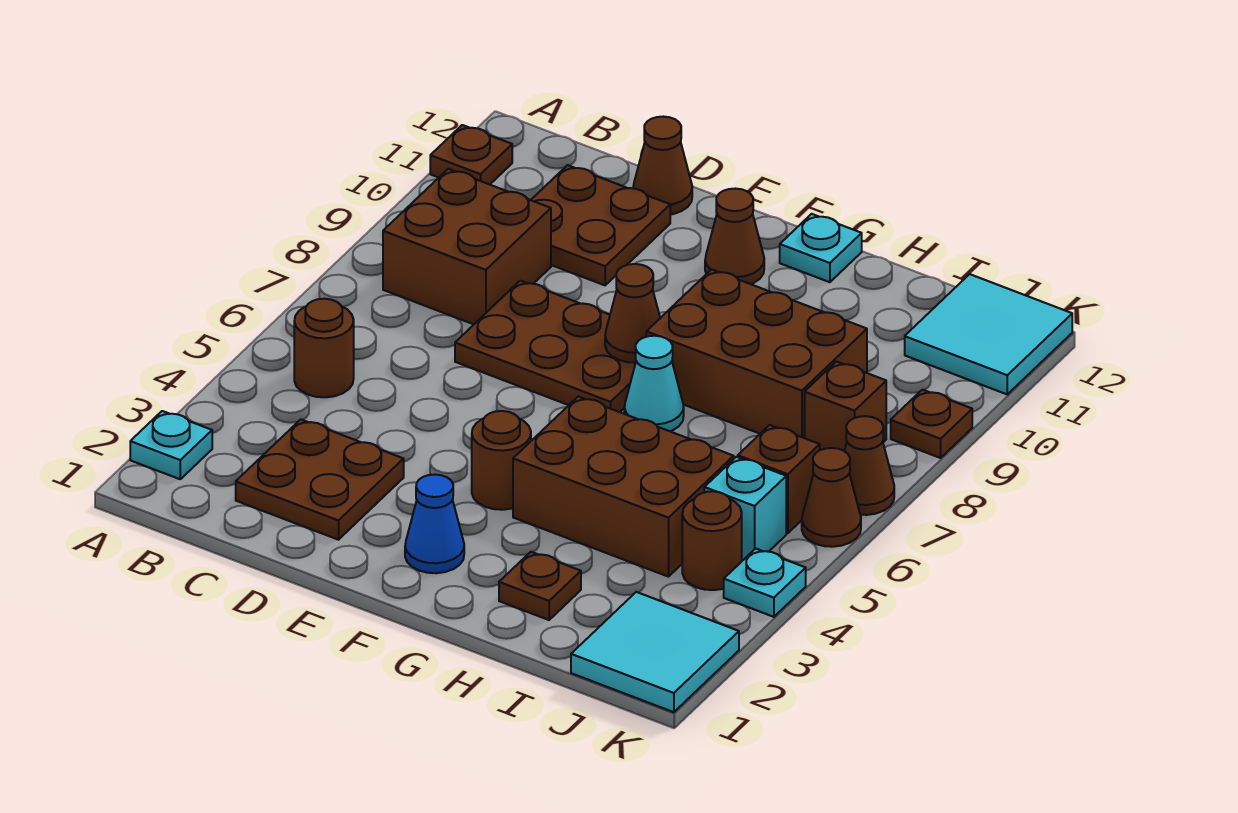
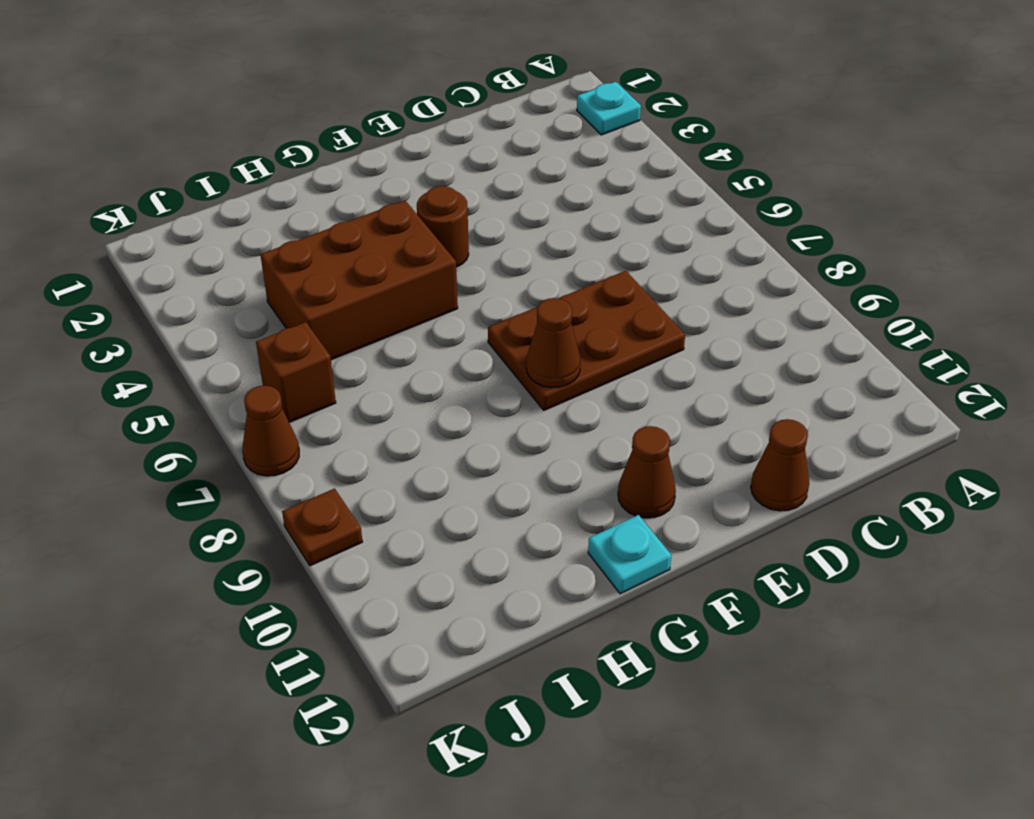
none -> brown 1x1 plate [430,125,512,185]
none -> brown 1x1 round brick [294,299,354,397]
none -> brown 2x2 brick [383,169,551,324]

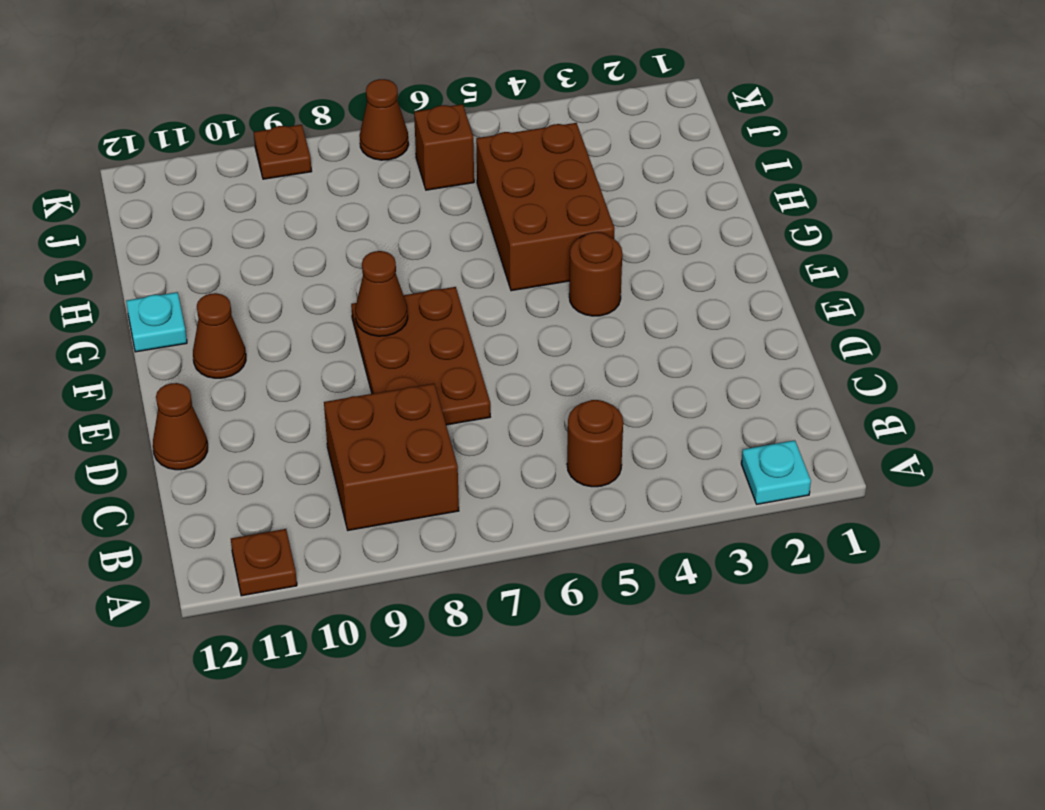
none -> brown 2x2 plate [236,420,404,540]
none -> brown 2x2 plate [531,165,670,285]
none -> blue 1x1 cone [405,474,464,573]

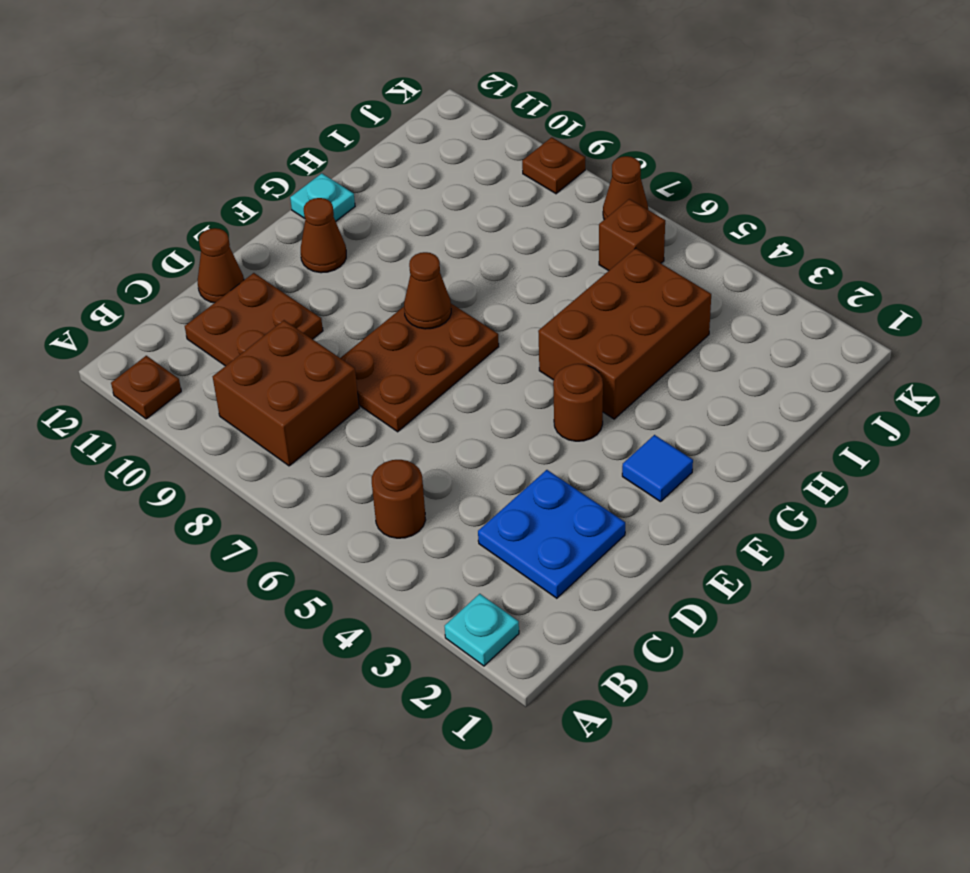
blue 2x2 plate [478,470,625,598] -> brown 2x2 plate [236,420,404,540]
blue 1x1 tile [622,435,693,502] -> blue 1x1 cone [405,474,464,573]
none -> cyan 1x1 cone [624,336,684,431]
none -> brown 2x3 brick [646,269,867,438]
none -> brown 1x1 plate [499,552,581,620]

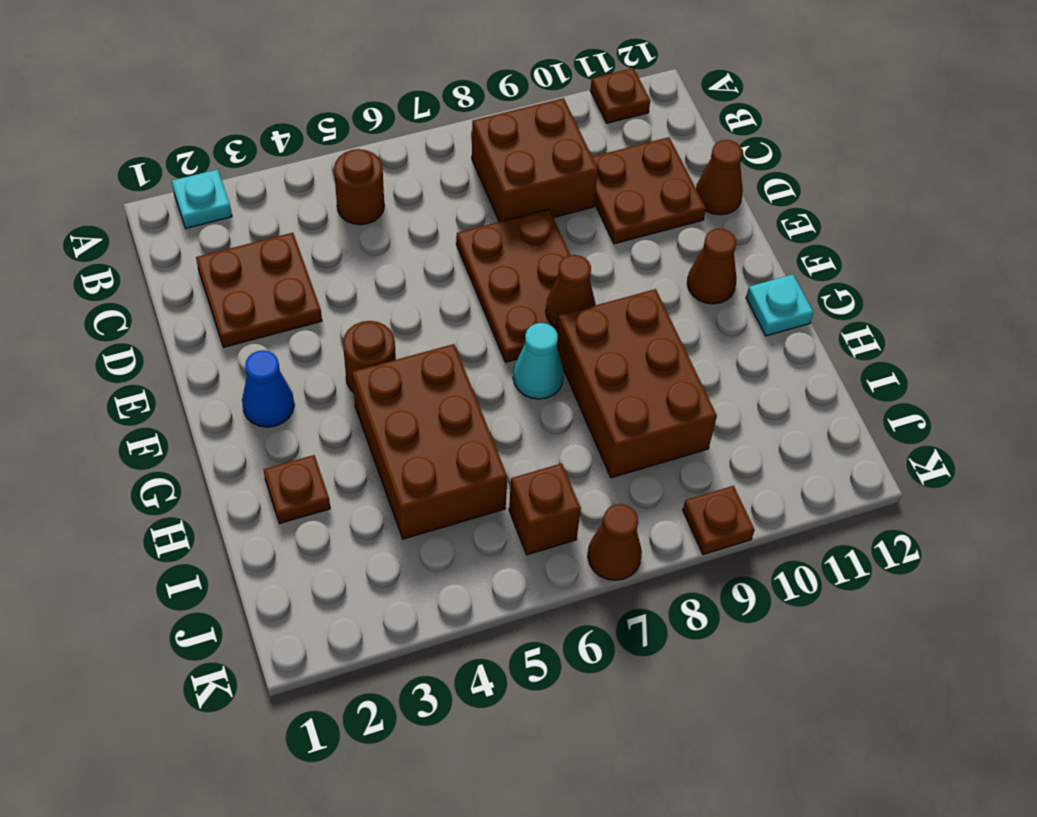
none -> cyan 2x2 tile [571,592,739,712]
none -> brown 1x1 round brick [682,491,742,590]
none -> cyan 1x1 brick [704,457,786,561]

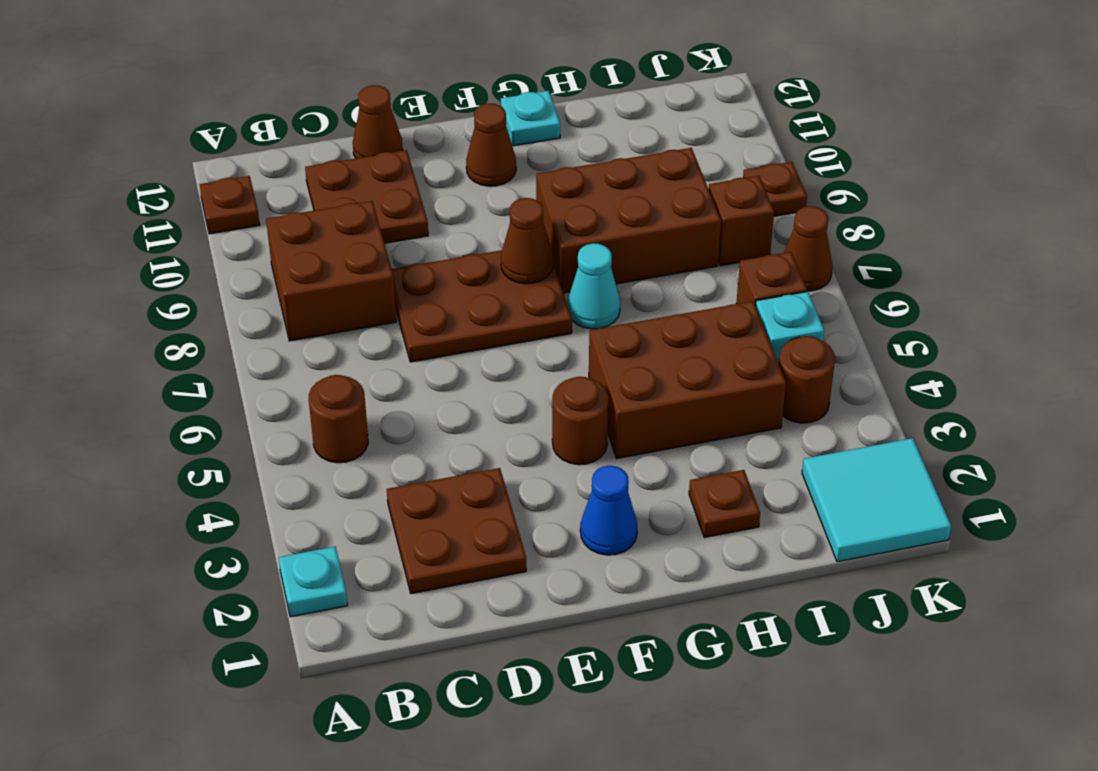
none -> cyan 2x2 tile [905,274,1072,394]
none -> cyan 1x1 plate [724,548,806,617]
none -> brown 1x1 cone [802,448,861,547]

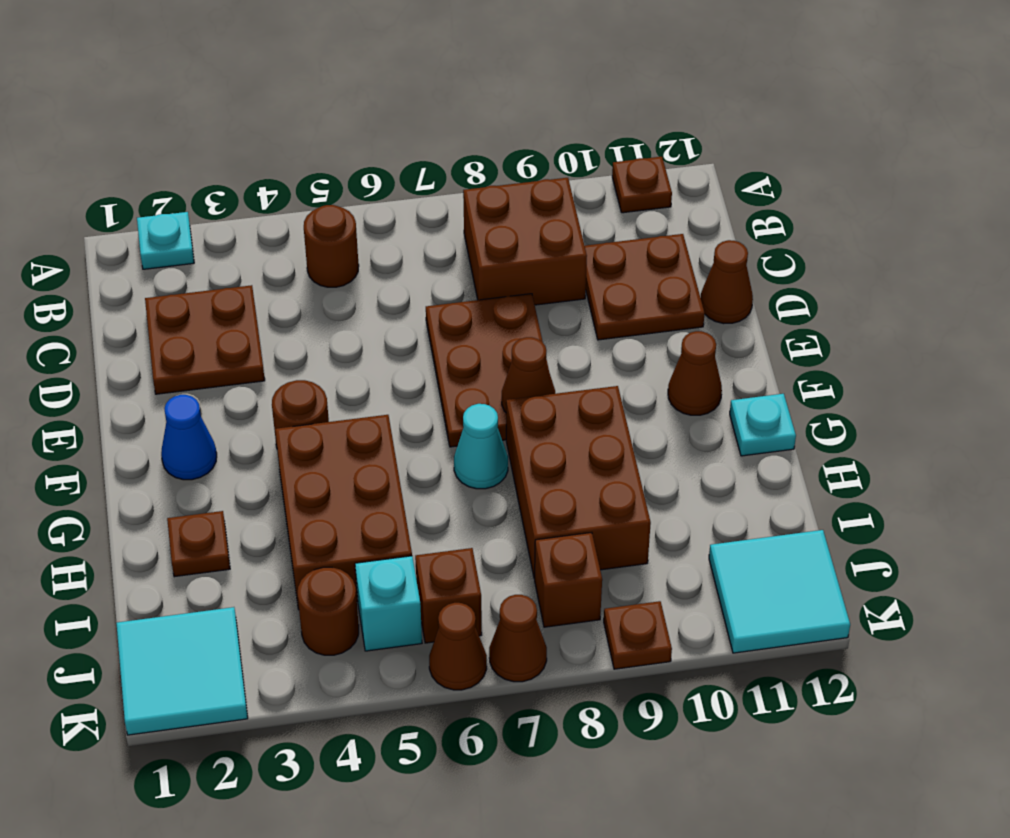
none -> cyan 1x1 plate [724,548,806,617]

